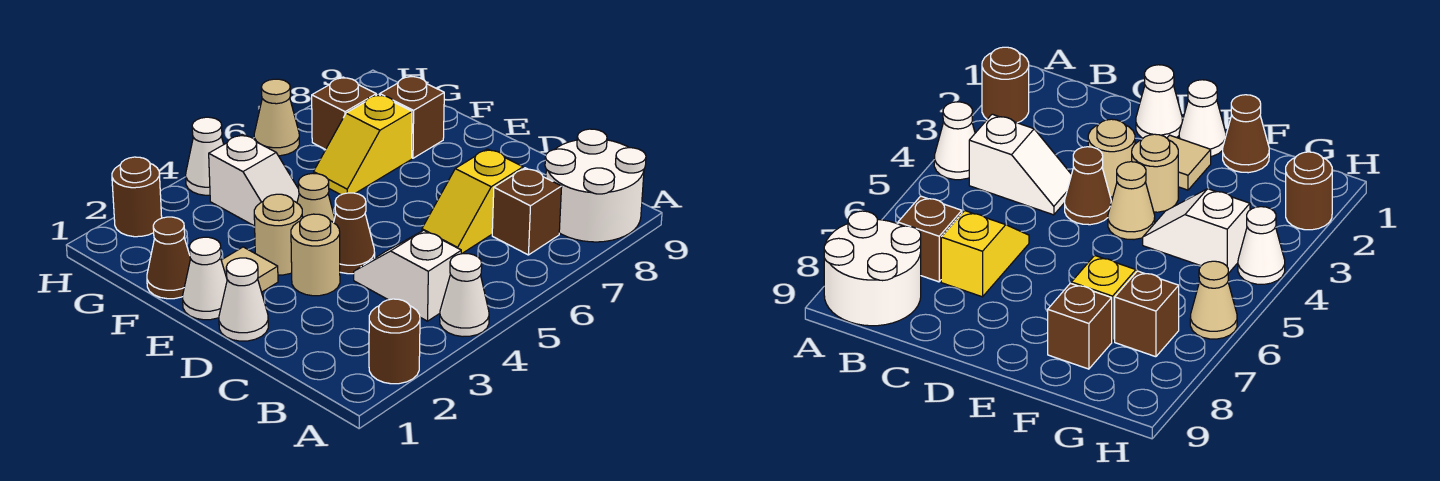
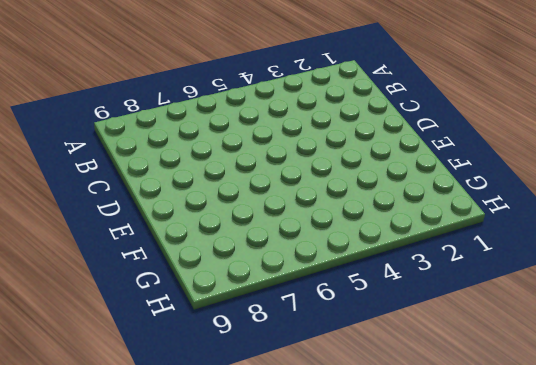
none -> brown 1x1 round brick [369,299,420,384]
none -> white 1x1 cone [440,254,489,337]
none -> white 2x2 round brick [545,129,646,242]

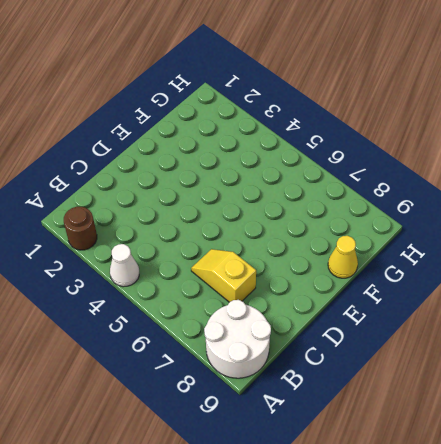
yellow 1x1 cone [328,236,358,278] -> none
none -> white 1x2 slope [354,230,461,321]
none -> brown 1x1 brick [492,168,562,255]
none -> white 1x1 cone [219,258,268,341]

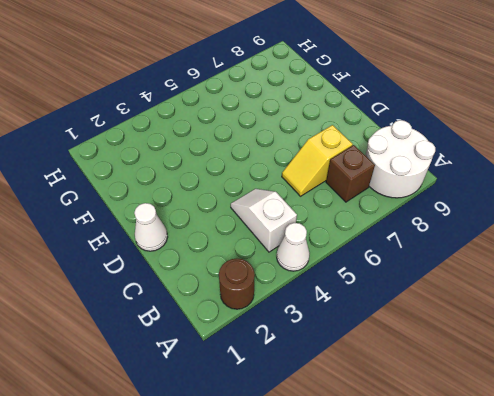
none -> tan 1x1 round brick [291,214,340,296]
none -> brown 1x1 cone [334,193,375,274]
none -> white 1x1 cone [183,237,227,320]

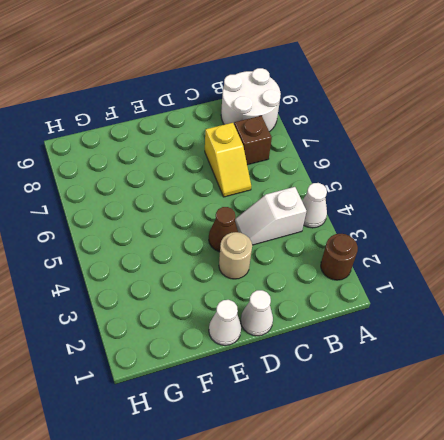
none -> tan 1x1 tile [221,247,278,292]
none -> tan 1x1 round brick [254,194,303,275]
none -> tan 1x1 cone [297,173,335,223]

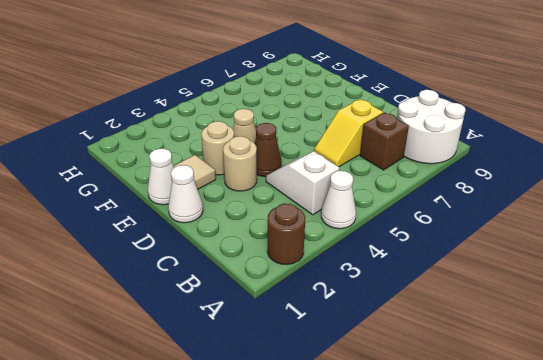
none -> brown 1x1 cone [147,217,190,299]
none -> white 1x2 slope [209,135,299,226]
none -> yellow 1x2 slope [314,95,412,195]

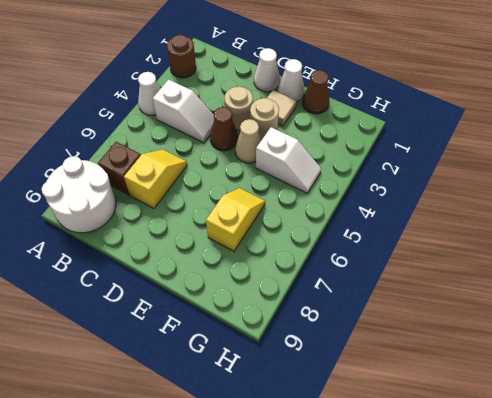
white 1x2 slope [256,127,321,193] -> white 1x2 slope turned to [209,135,299,226]
none -> brown 1x1 brick [380,76,444,158]
none -> brown 1x1 brick [312,77,376,150]
none -> brown 1x1 round brick [112,157,162,237]

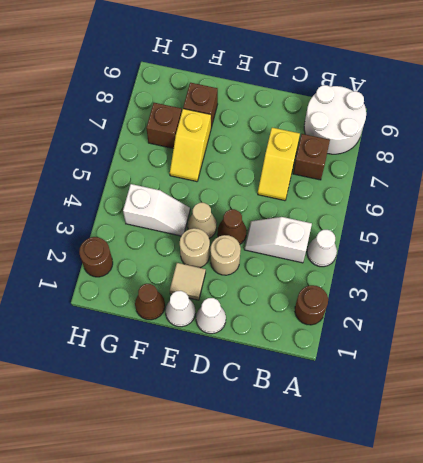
none -> white 1x1 cone [186,117,224,195]
none -> tan 1x1 cone [254,79,299,156]

